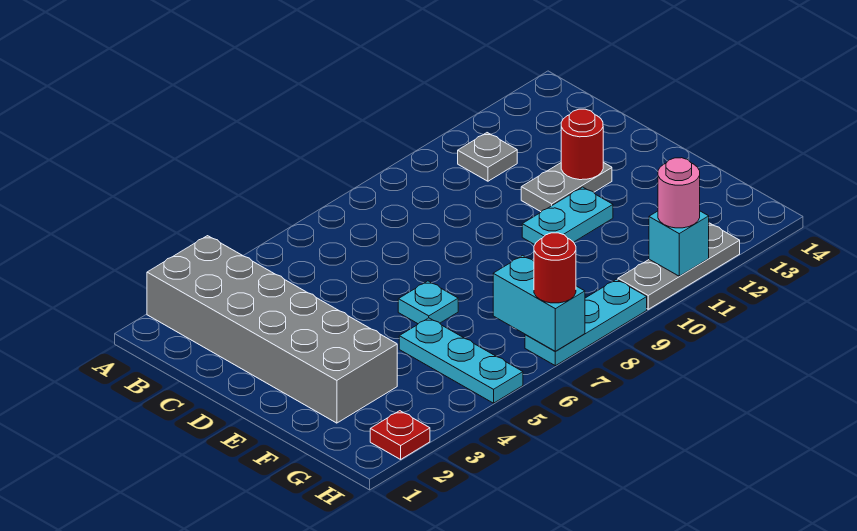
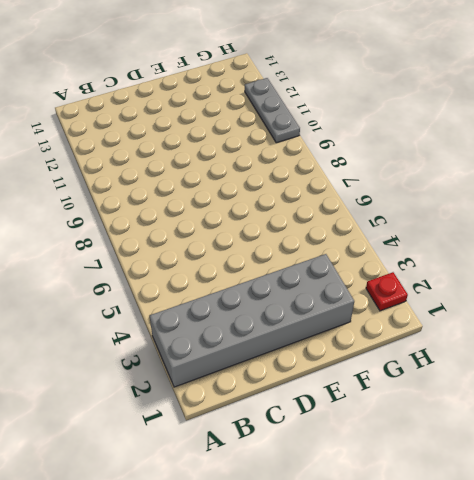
none -> grey 1x1 plate [458,133,517,181]
none -> grey 1x2 plate [521,162,612,212]
none -> cyan 1x1 plate [398,281,458,324]

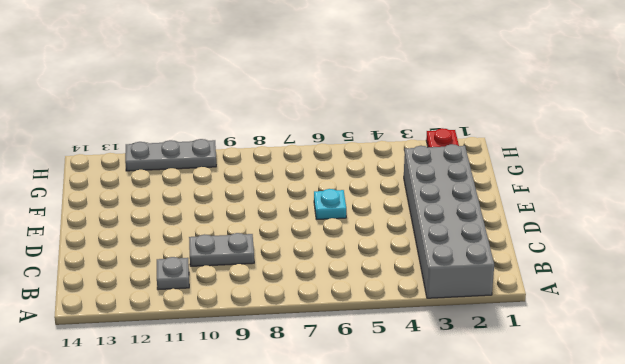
grey 1x2 plate [189,233,254,266] -> grey 1x2 plate moved to [521,162,612,212]
none -> cyan 1x2 plate [522,187,613,245]
none -> cyan 1x3 plate [399,318,523,403]
none -> cyan 1x3 plate [525,279,647,366]

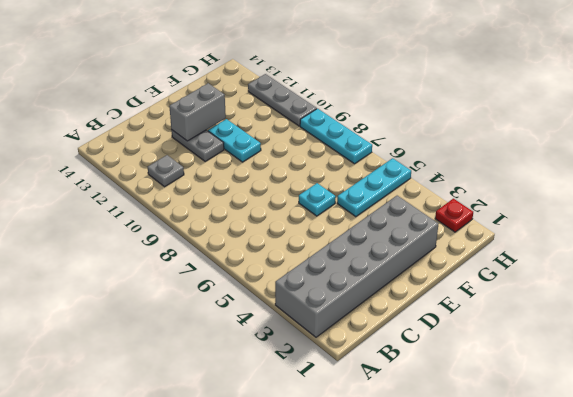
grey 1x2 brick [169,83,226,141] -> red 1x1 round brick [561,109,603,180]
none -> cyan 1x2 brick [493,255,585,351]
none -> cyan 1x1 brick [649,211,709,276]
none -> red 1x1 round brick [534,233,576,303]

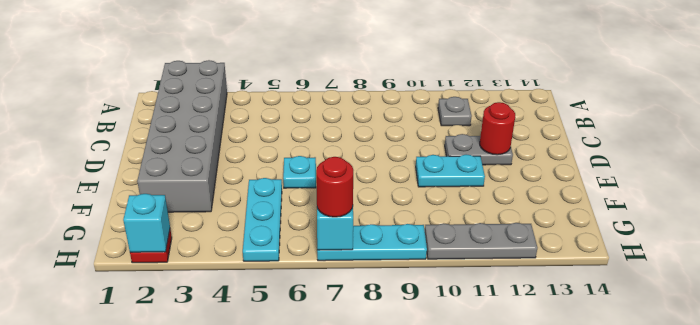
cyan 1x1 brick [123,194,170,252] -> cyan 1x1 brick moved to [649,211,709,276]
none -> pink 1x1 round brick [658,158,700,228]

